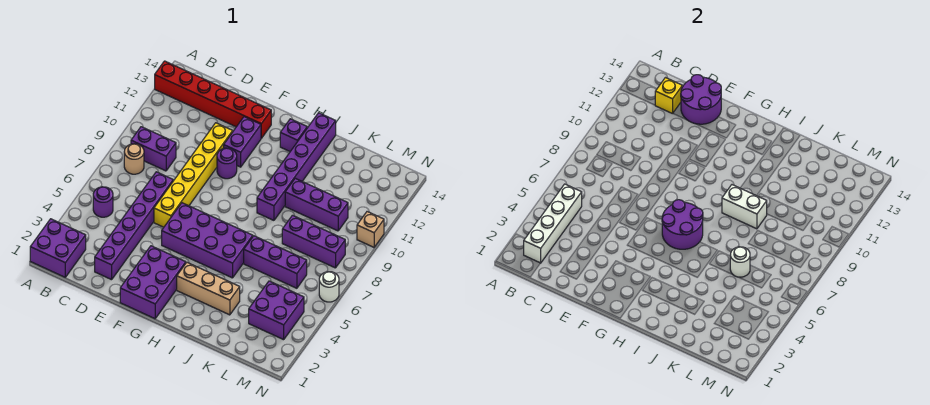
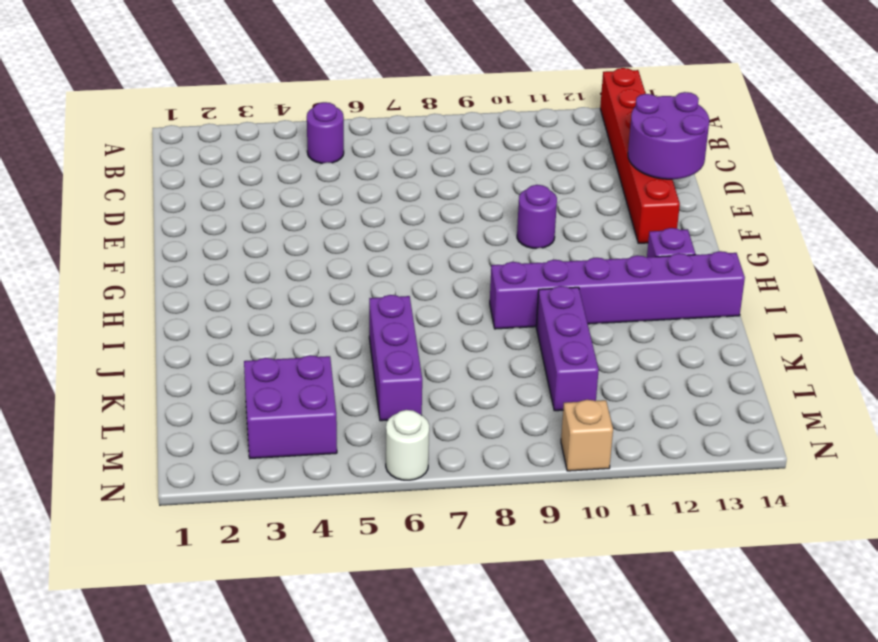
none -> purple 2x2 brick [30,219,86,277]
none -> tan 1x1 round brick [124,144,144,174]
none -> purple 1x2 brick [131,127,176,171]

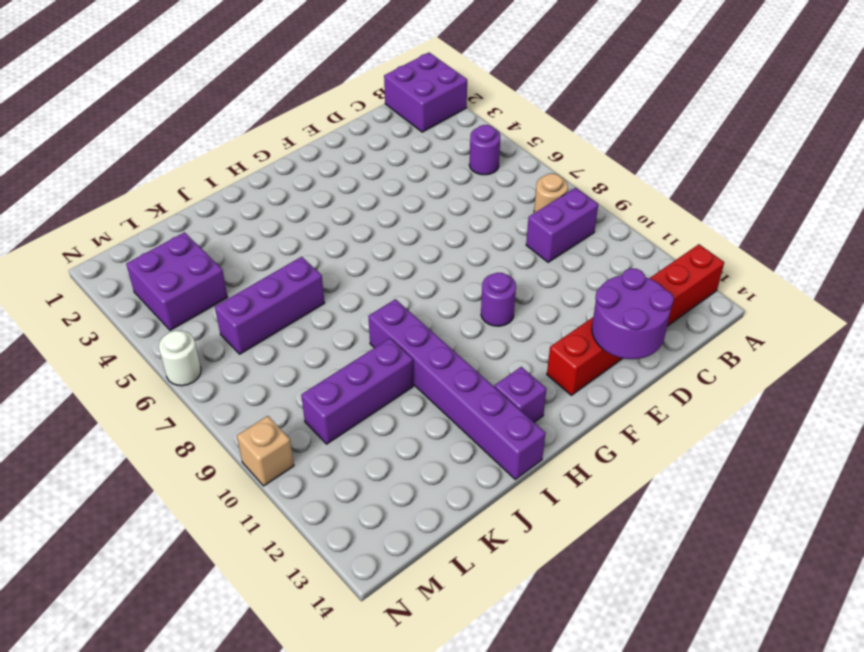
none -> purple 1x6 brick [95,172,173,280]
none -> yellow 1x6 brick [154,123,233,227]
none -> purple 2x3 brick [120,246,186,319]

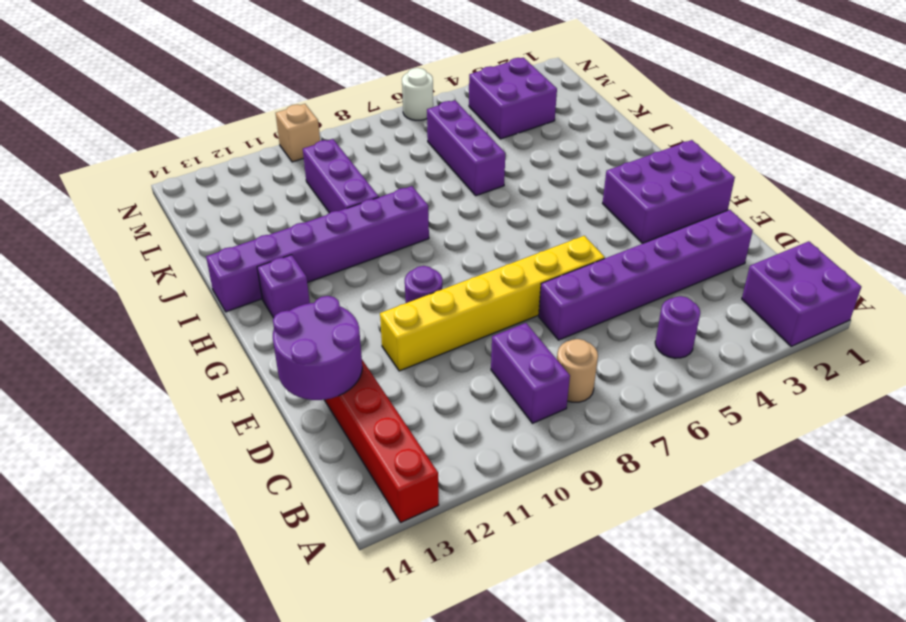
none -> purple 2x4 brick [162,203,253,278]
none -> purple 1x2 brick [224,117,261,167]
none -> tan 1x3 brick [177,263,240,315]

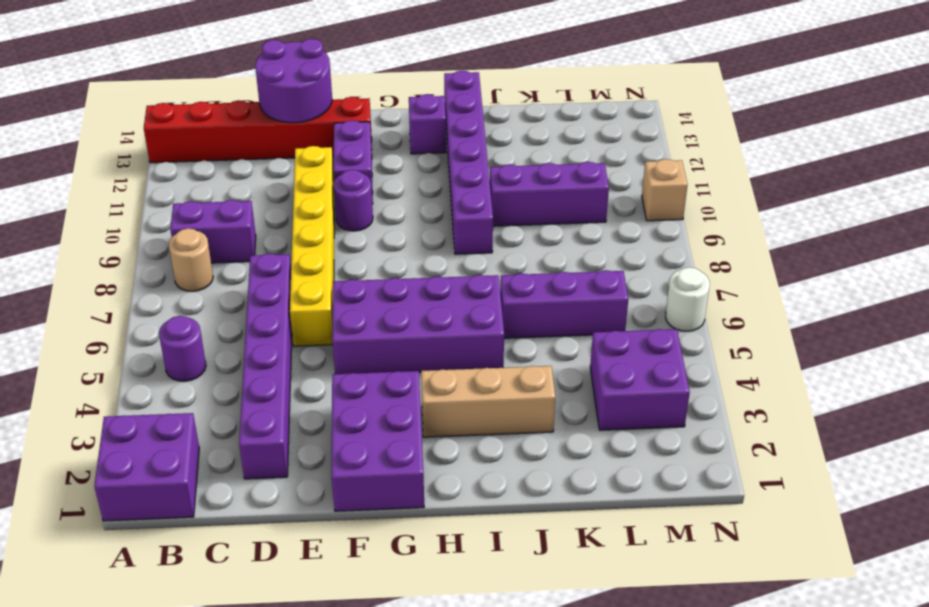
none -> purple 1x3 brick [282,215,345,268]
none -> white 1x4 brick [524,184,582,263]
none -> yellow 1x1 brick [655,78,682,114]

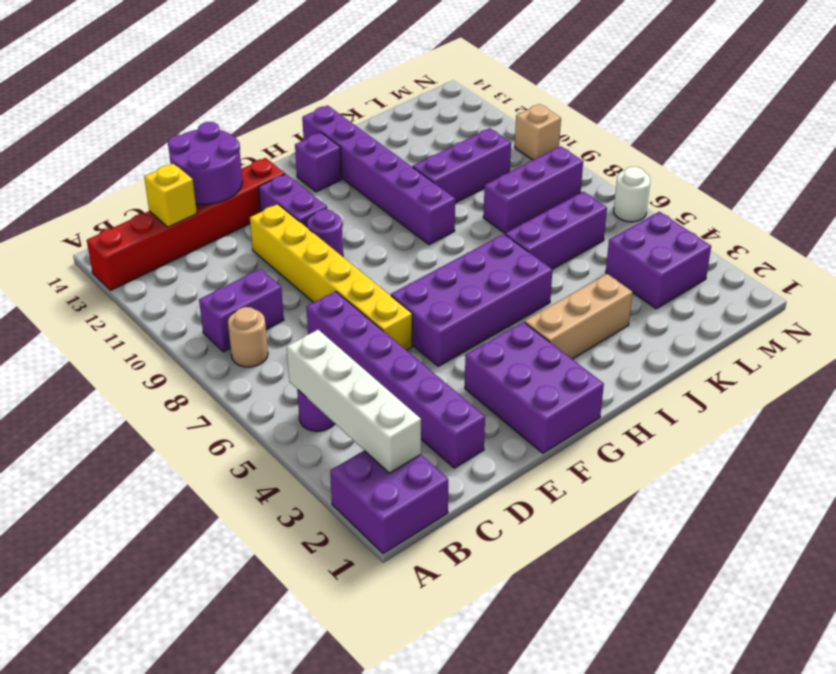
none -> purple 2x2 round brick [662,200,703,249]
none -> white 1x2 brick [722,185,767,229]
none -> white 1x1 round brick [730,247,750,277]

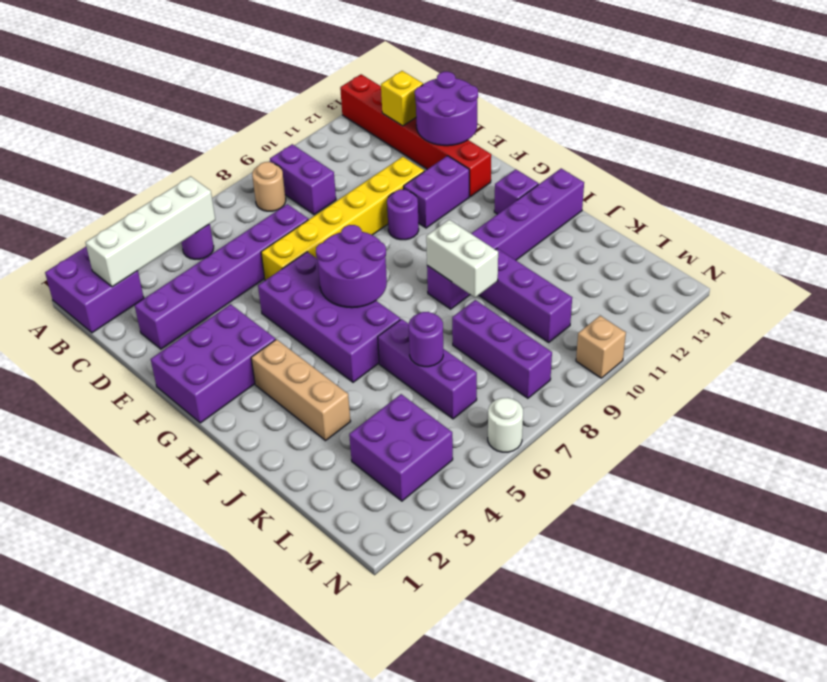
purple 1x1 round brick [409,312,443,367] -> white 1x1 round brick [730,247,750,277]

